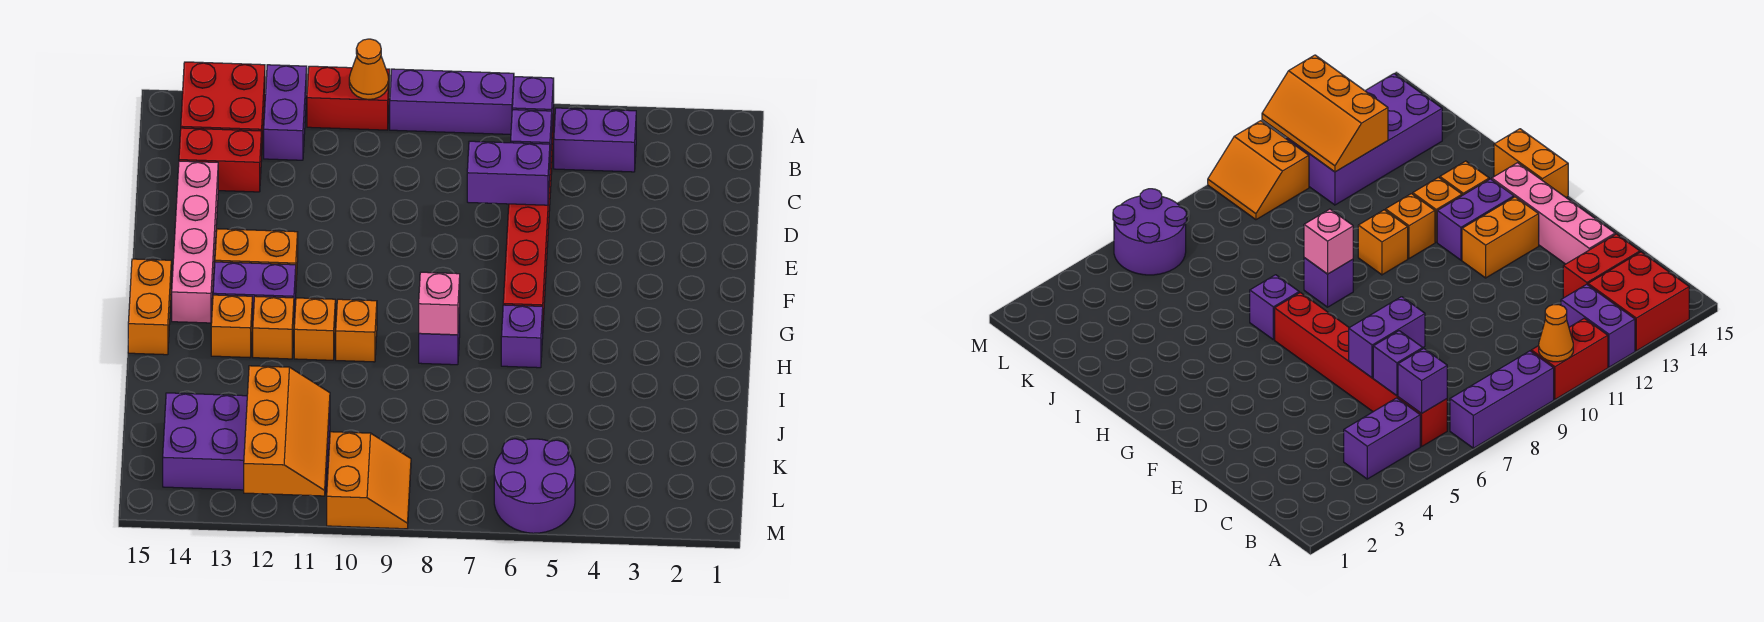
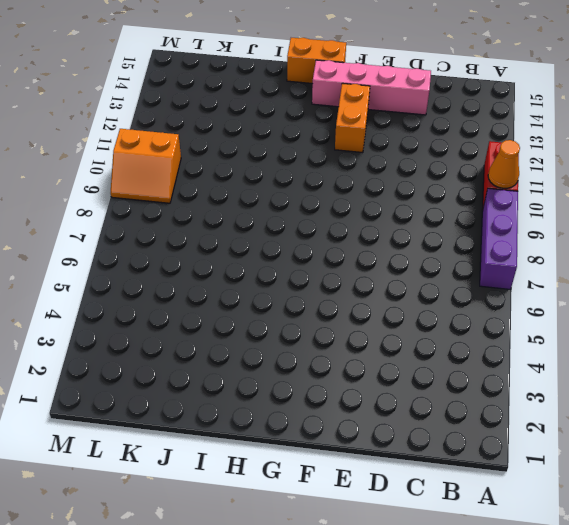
none -> purple 1x2 brick [264,65,307,160]
none -> red 2x2 brick [181,62,265,143]
none -> purple 1x2 brick [554,108,636,172]

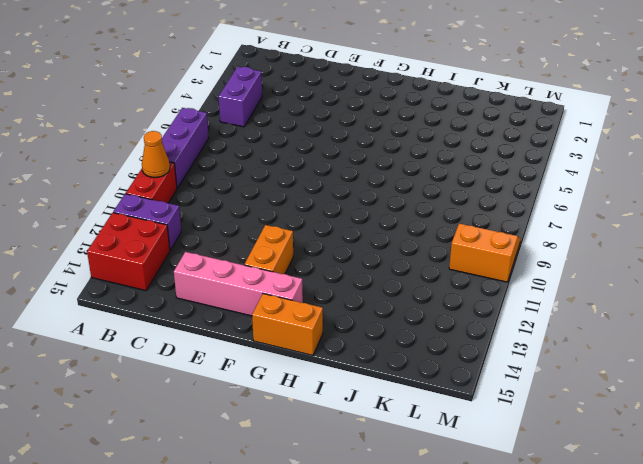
none -> red 1x6 brick [503,108,554,321]
none -> red 1x2 brick [179,128,262,192]
none -> purple 1x2 brick [213,262,296,324]

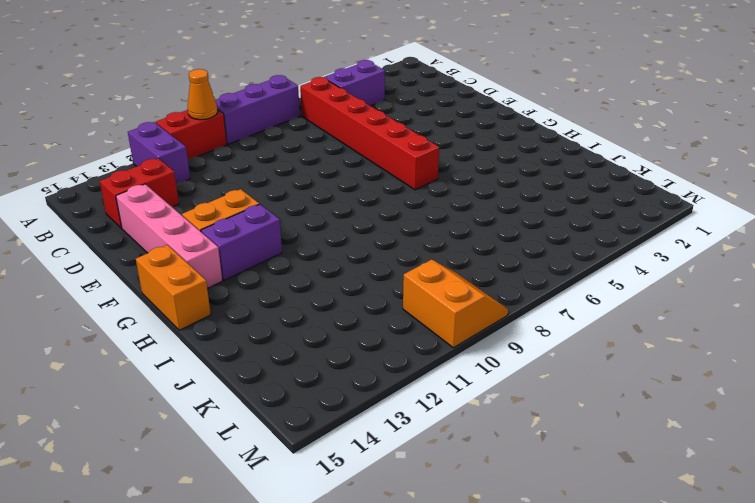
none -> red 2x2 brick [181,62,265,143]
none -> purple 1x1 brick [501,305,543,368]
none -> purple 1x1 brick [419,308,460,365]

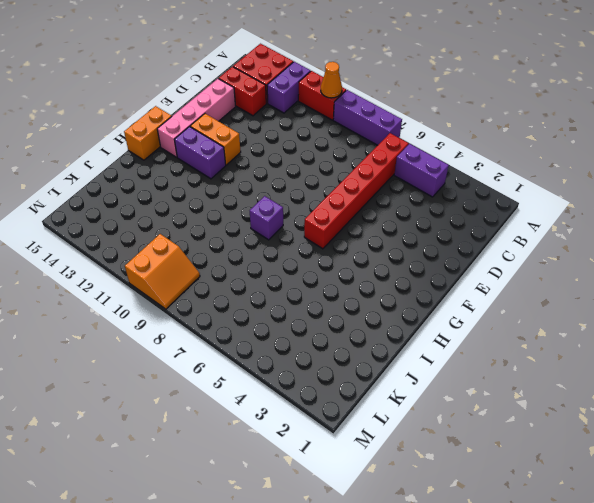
none -> purple 1x1 brick [501,305,543,368]
none -> orange 1x1 brick [336,299,377,362]
none -> orange 1x1 brick [294,298,335,360]

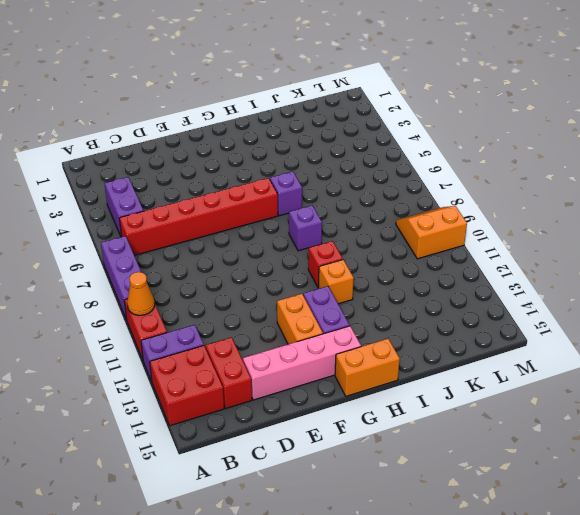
red 1x1 brick [308,241,343,288] -> orange 1x1 brick [336,299,377,362]
none -> orange 1x1 brick [253,296,294,359]
none -> orange 1x1 brick [211,295,252,358]
none -> purple 2x4 brick [163,393,330,493]

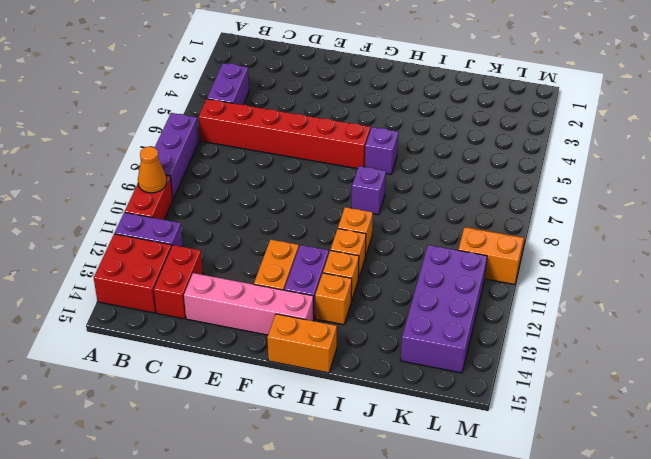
none -> purple 2x2 round brick [494,439,575,533]
none -> purple 1x1 brick [512,77,554,126]
none -> purple 1x1 brick [511,110,552,163]

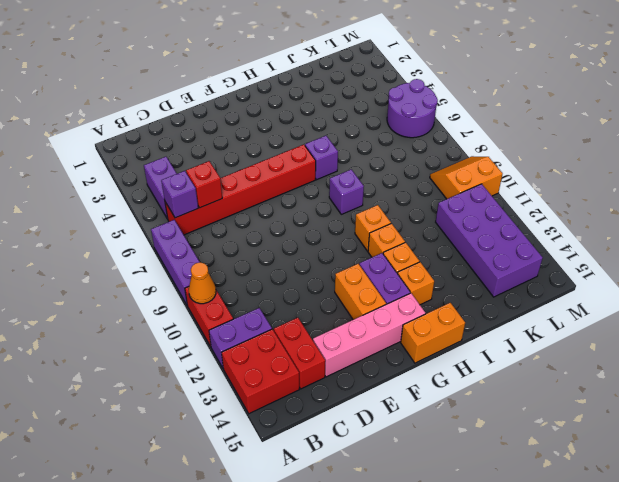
red 1x1 brick [186,161,222,208] -> purple 1x1 brick [511,110,552,163]
none -> purple 1x2 brick [467,141,550,205]
none -> pink 1x1 brick [419,272,460,335]
none -> orange 2x3 slope [244,366,330,496]

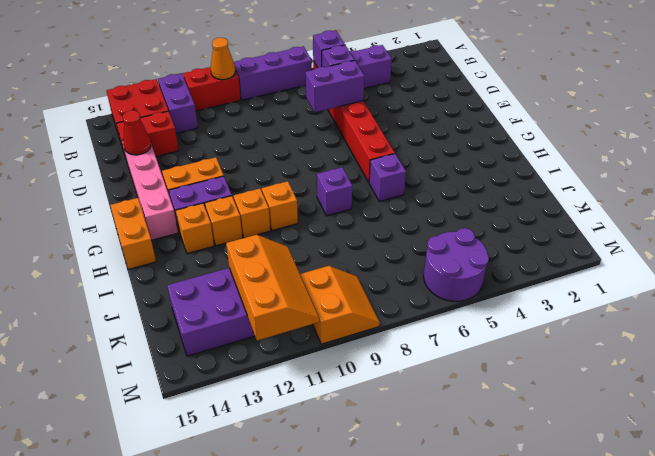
red 1x1 cone [123,110,151,155] -> none
none -> pink 1x1 brick [419,272,460,335]

